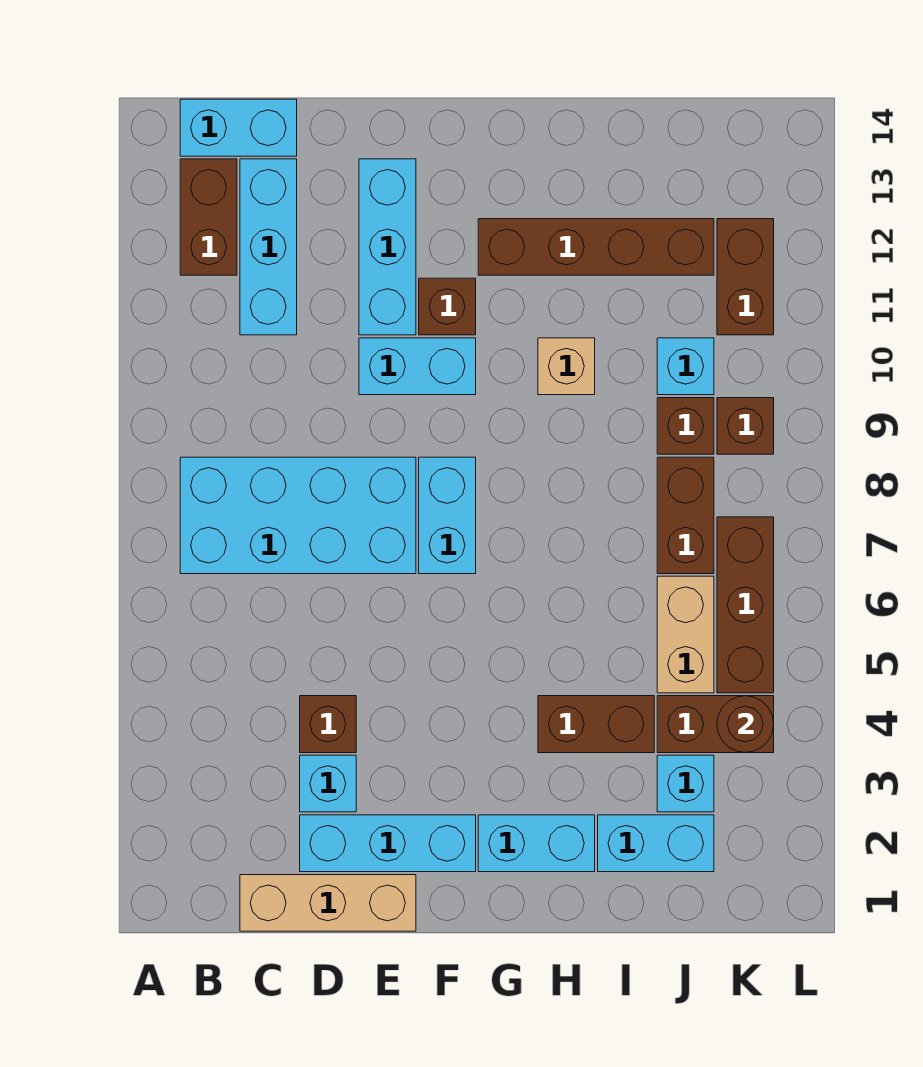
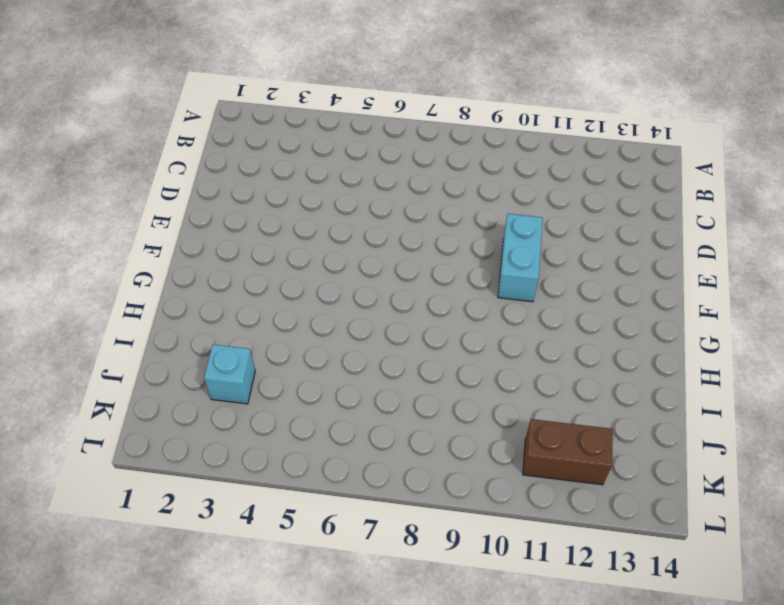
none -> cyan 2x4 brick [180,457,416,574]
none -> brown 1x2 brick [180,159,237,275]
none -> cyan 1x2 brick [180,99,297,156]

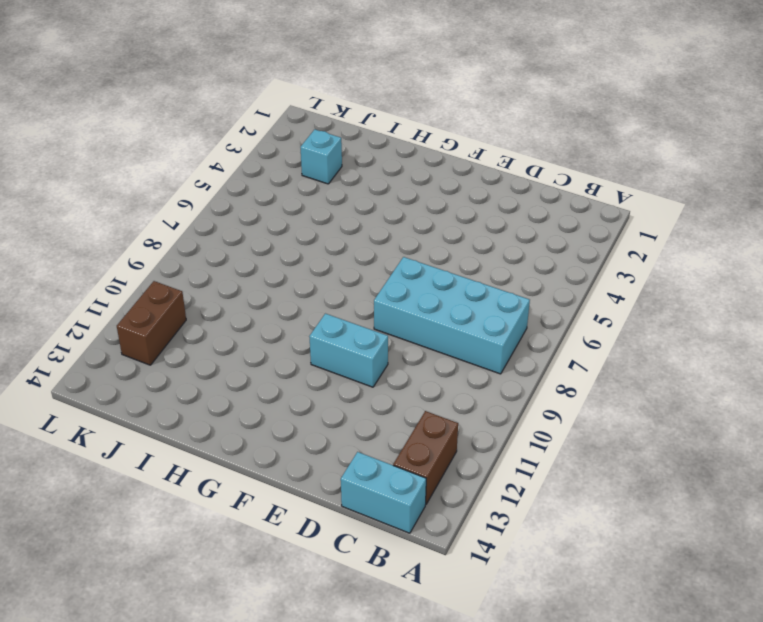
none -> tan 1x3 brick [240,875,416,931]
none -> cyan 1x3 brick [240,159,297,335]
none -> cyan 1x3 brick [300,815,476,872]

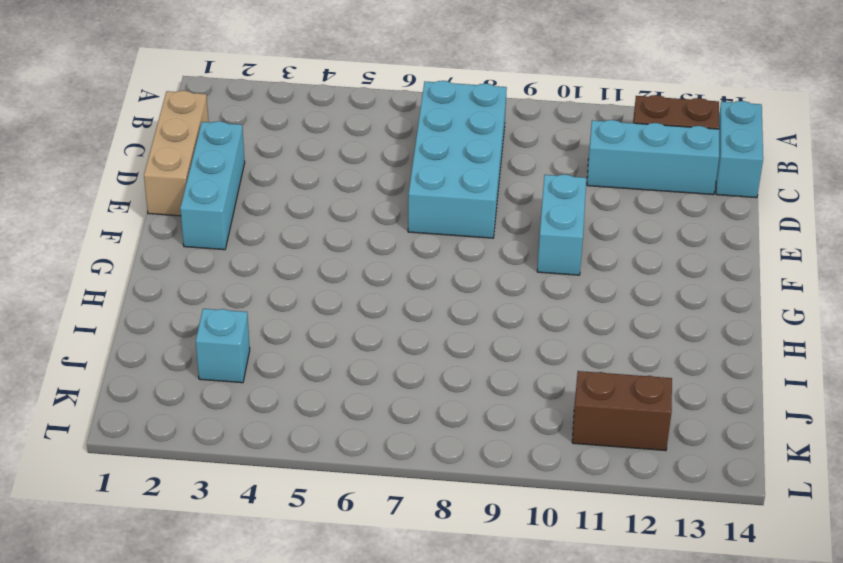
none -> cyan 1x1 brick [300,755,356,812]
none -> brown 1x1 brick [300,696,356,753]
none -> cyan 1x3 brick [359,159,416,335]

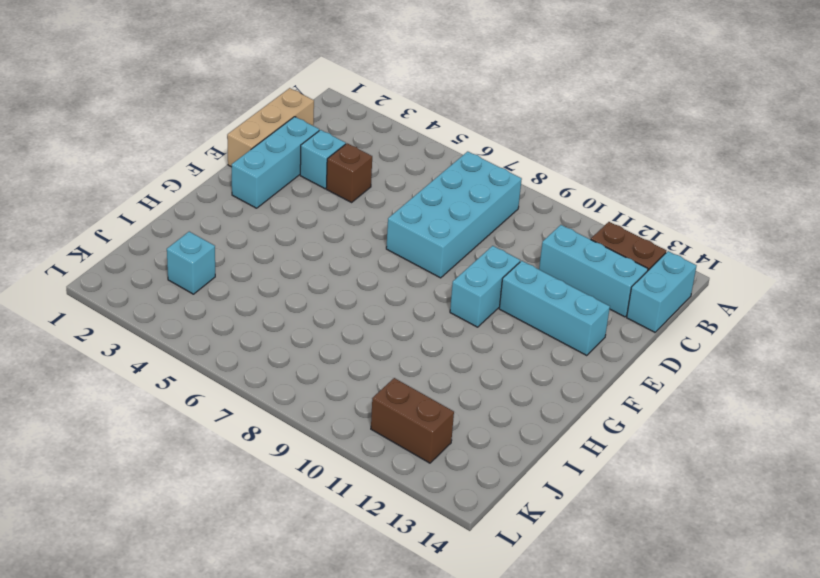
none -> cyan 1x2 brick [419,457,476,574]
none -> brown 1x1 brick [419,278,476,335]
none -> cyan 1x2 brick [478,815,595,872]

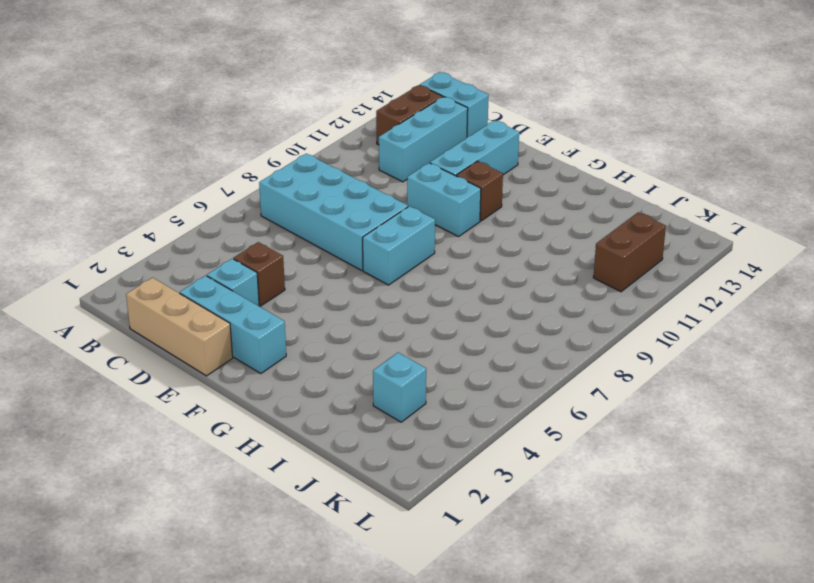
none -> cyan 1x2 brick [478,815,595,872]
none -> brown 1x4 brick [478,219,714,275]
none -> brown 1x2 brick [538,696,654,753]

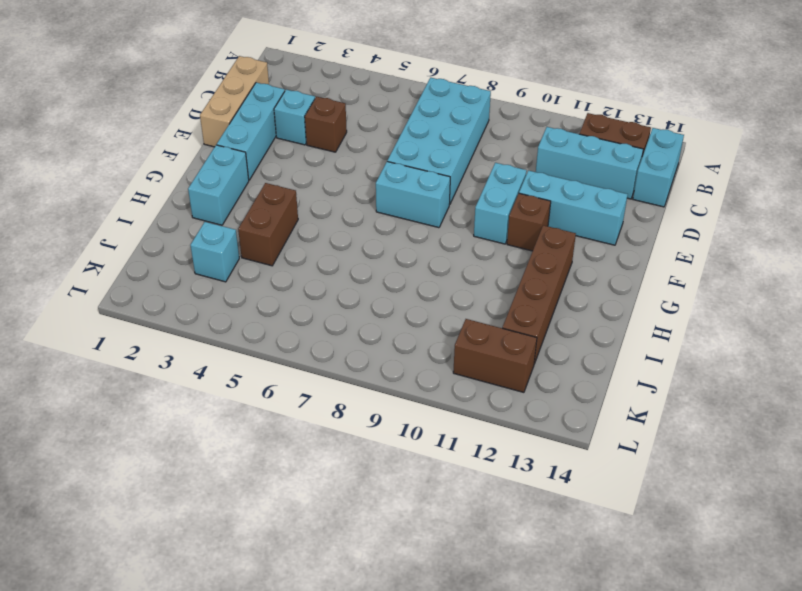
none -> tan 1x1 brick [538,338,595,395]
none -> cyan 1x2 brick [598,815,714,872]
none -> brown 1x2 brick [657,696,774,753]

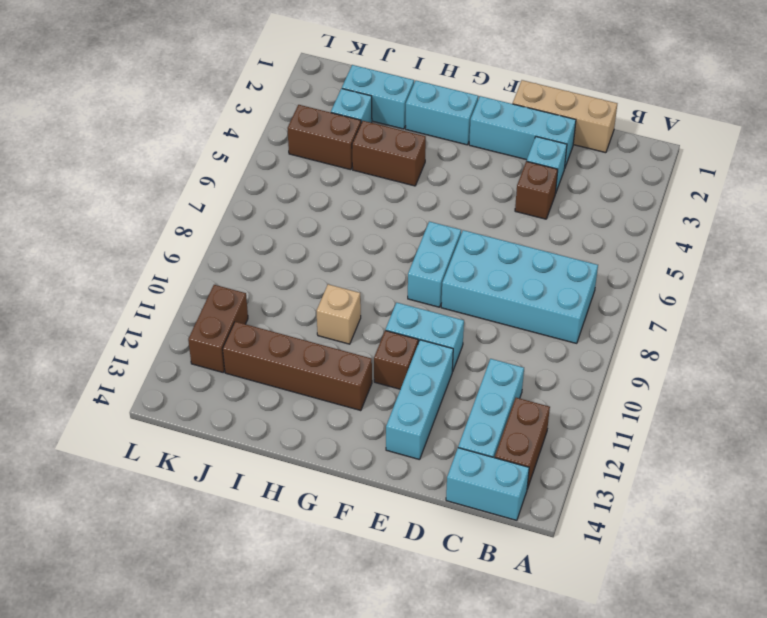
none -> tan 1x2 brick [657,576,714,693]
none -> brown 1x2 brick [657,457,714,574]
none -> brown 1x1 brick [657,398,714,454]

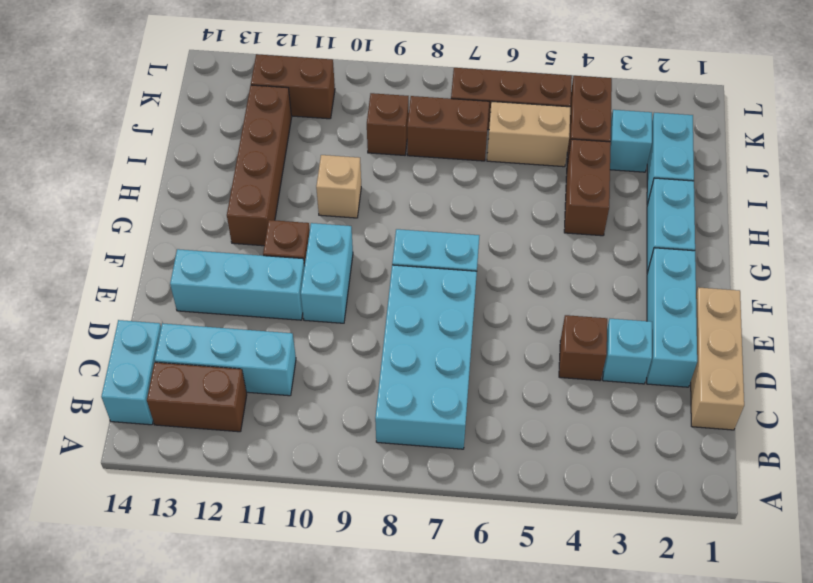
none -> cyan 1x1 brick [657,338,714,395]
none -> brown 1x1 brick [717,398,774,454]
none -> brown 1x1 round brick [717,696,774,752]

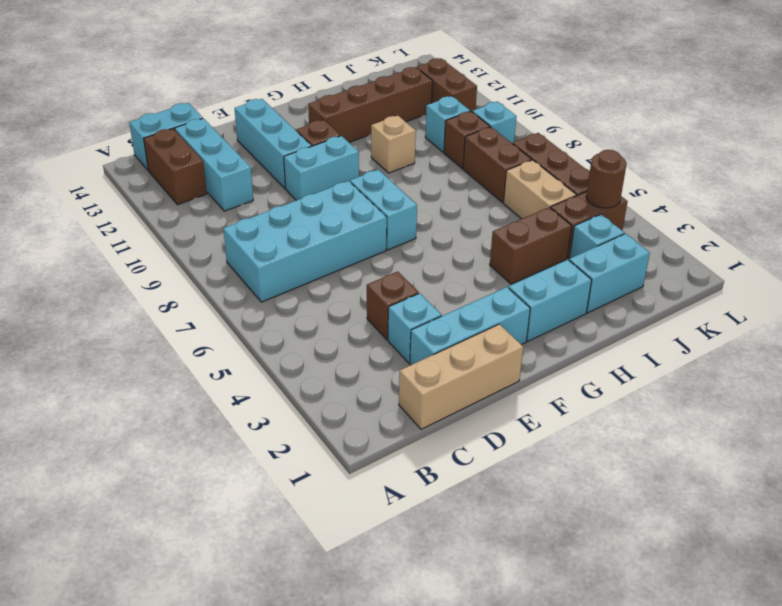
cyan 1x1 brick [472,102,517,144] -> brown 1x1 brick [717,398,774,454]

